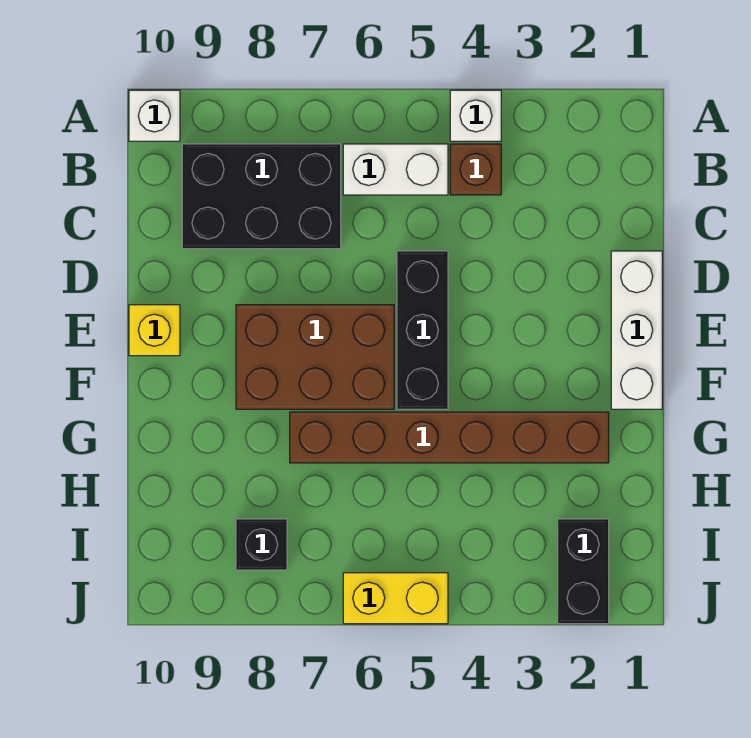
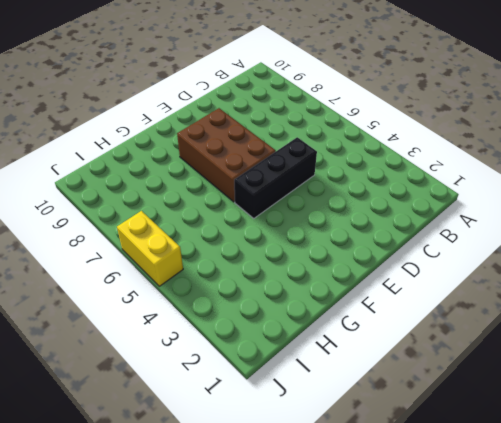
none -> white 1x1 brick [450,90,501,141]
none -> white 1x1 brick [129,90,180,141]
none -> brown 1x1 brick [450,144,501,195]

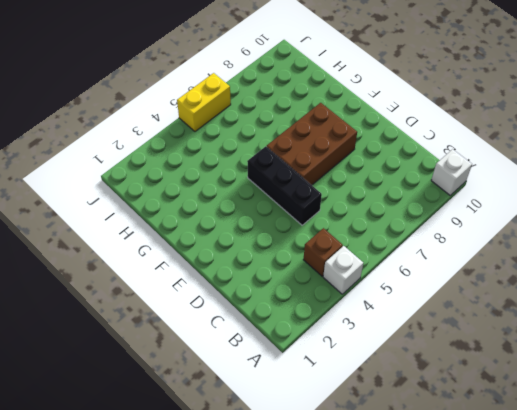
none -> white 1x2 brick [343,144,448,195]
none -> black 2x3 brick [182,144,341,249]
none -> white 1x3 brick [611,251,662,409]

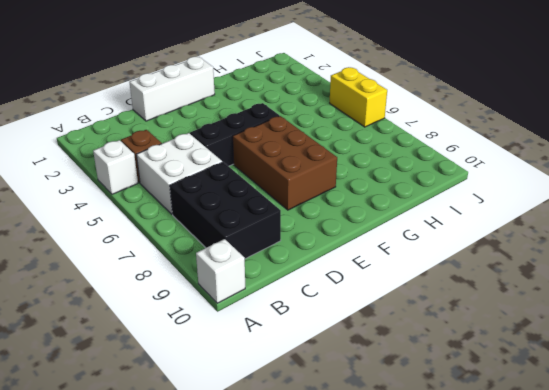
white 2x2 brick [136,133,222,214] -> white 1x2 brick [343,144,448,195]
none -> yellow 1x1 brick [129,305,180,356]
none -> brown 1x6 brick [290,412,609,463]
none -> black 1x2 brick [558,519,609,624]

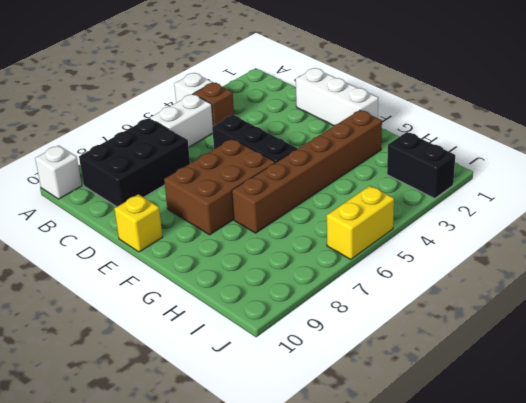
none -> black 1x1 brick [236,519,287,570]

